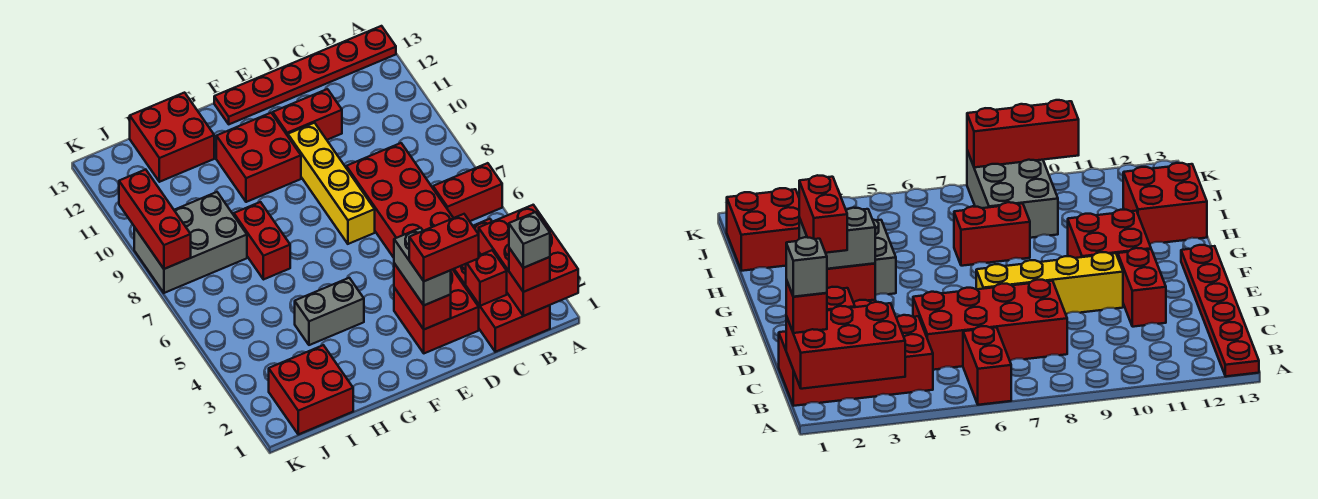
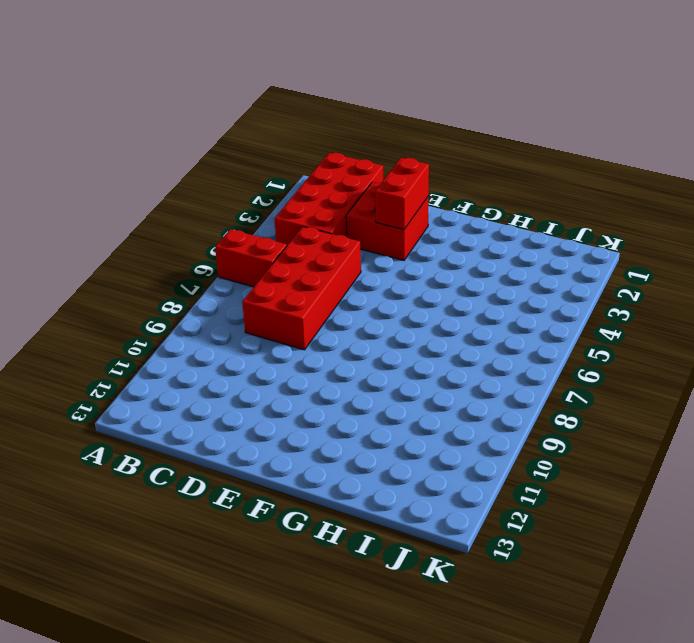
none -> red 1x6 plate [214,26,396,124]
none -> red 1x2 brick [273,89,342,140]
none -> yellow 1x4 brick [288,123,375,244]

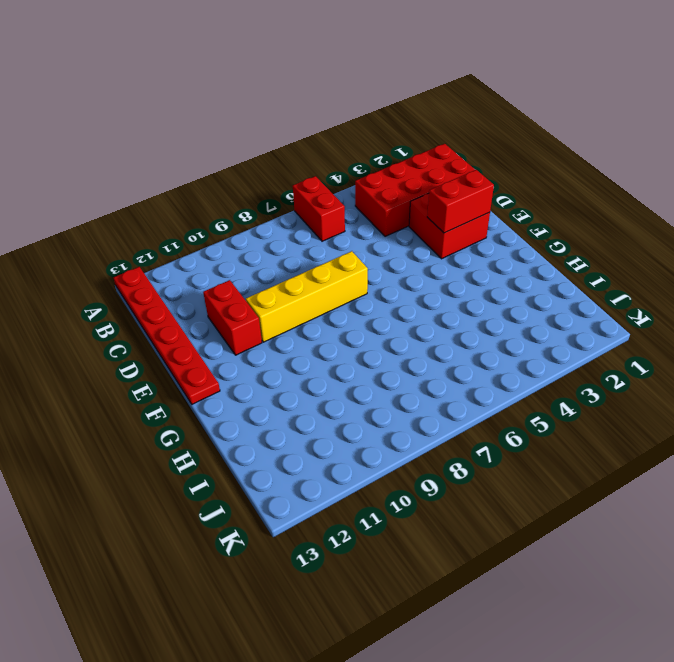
none -> red 2x4 brick [346,143,453,258]
none -> red 2x2 brick [216,113,301,202]
none -> grey 1x2 brick [295,278,364,345]

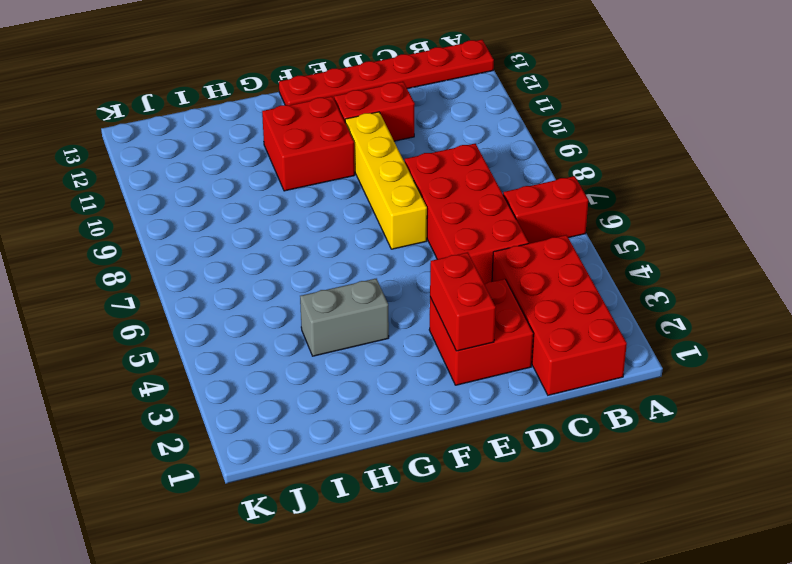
none -> red 1x2 brick [234,202,290,280]
none -> red 2x2 brick [130,93,214,182]
none -> red 2x2 brick [269,345,353,434]

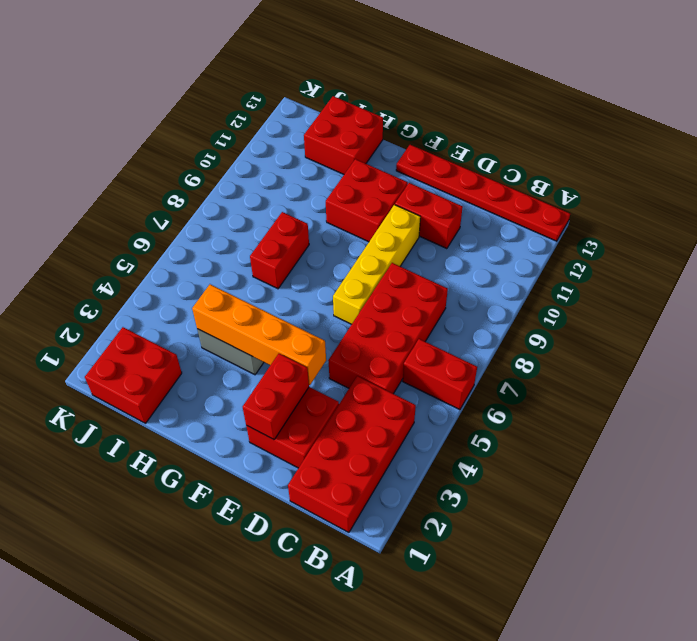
orange 1x4 brick [192,284,326,385] -> none
none -> grey 2x3 brick [134,192,247,293]
none -> red 2x3 brick [479,205,578,316]
none -> red 1x1 brick [466,250,507,306]

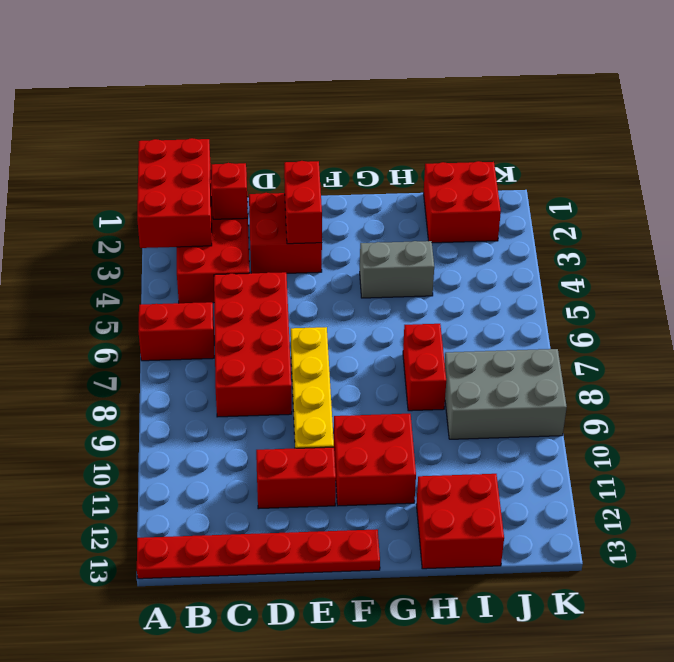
none -> red 1x3 brick [119,170,191,269]
none -> red 1x1 brick [509,248,550,292]
none -> grey 1x2 brick [394,228,451,305]

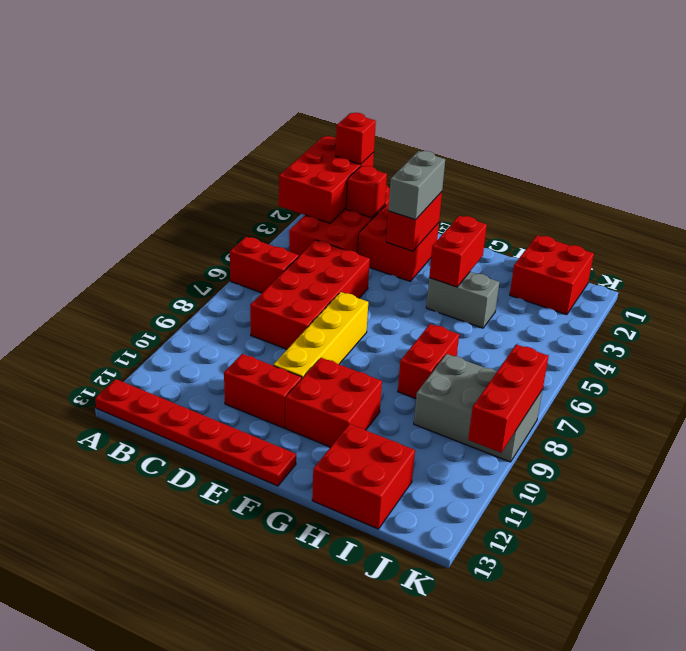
red 1x2 brick [429,216,487,287] -> red 1x2 brick turned to [409,214,479,281]
none -> grey 1x1 brick [509,212,550,268]

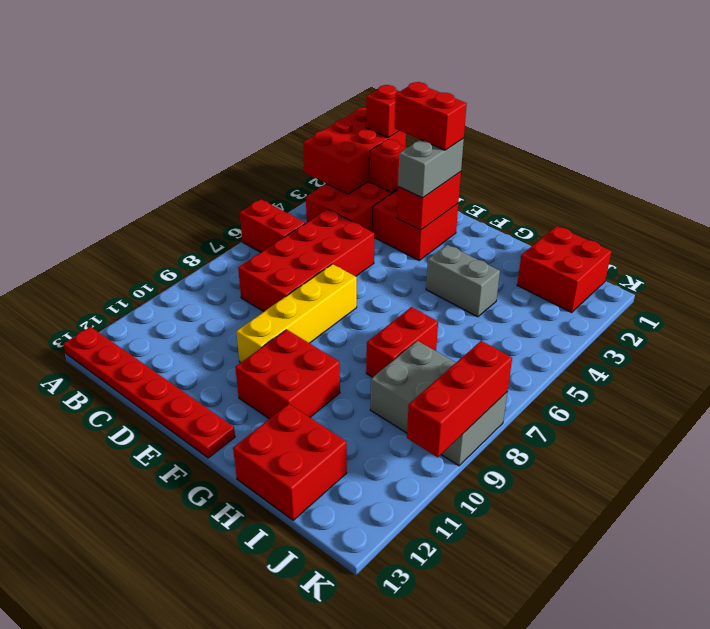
none -> red 1x2 brick [273,89,342,140]
none -> grey 1x1 brick [509,212,550,268]

